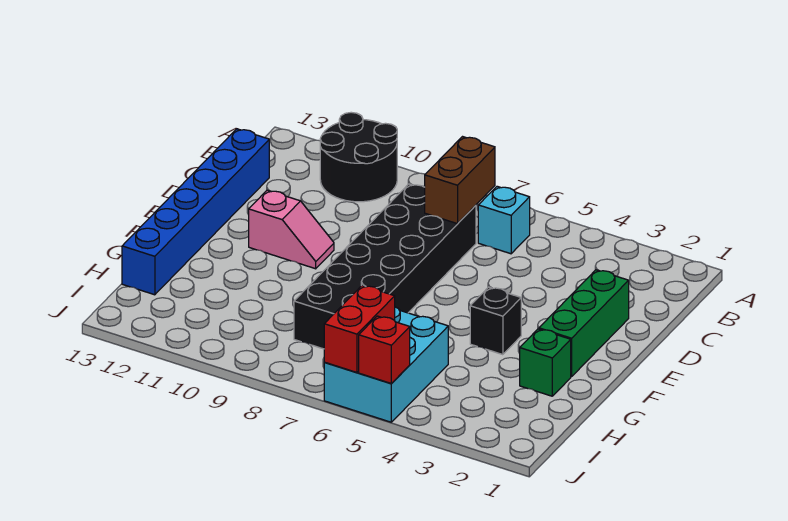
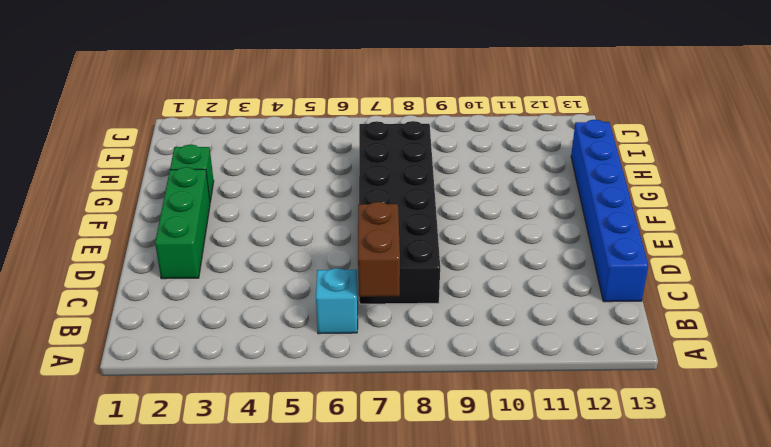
none -> black 2x2 round brick [320,112,397,202]
none -> pink 1x2 slope [249,190,334,269]
none -> black 1x1 brick [470,287,521,355]

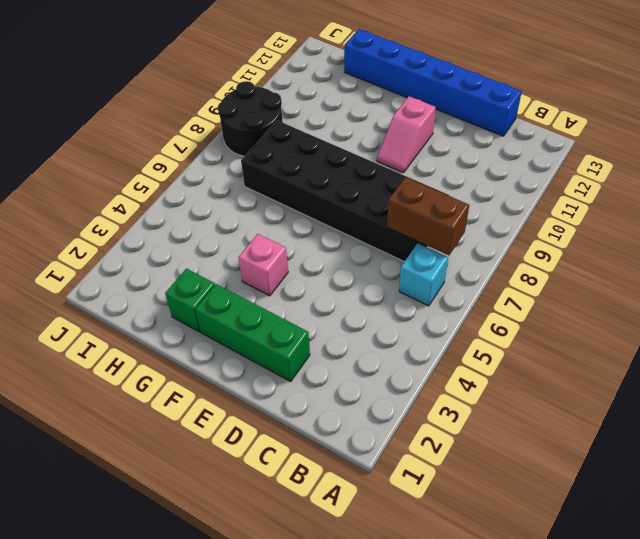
pink 1x1 brick [238,234,288,296] -> black 1x1 brick [470,287,521,355]
black 2x2 round brick [218,81,283,156] -> black 2x2 round brick moved to [320,112,397,202]
none -> cyan 2x3 brick [324,307,448,422]
none -> red 1x2 brick [324,285,395,372]
none -> red 1x1 brick [359,316,410,384]

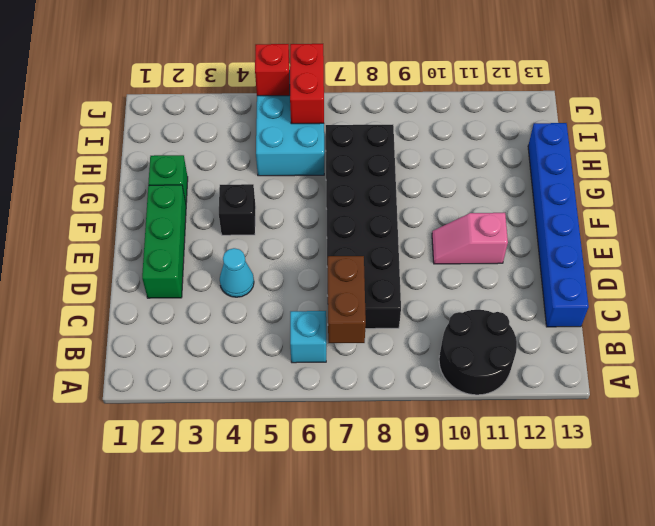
cyan 1x1 cone [220,248,254,297] -> none

